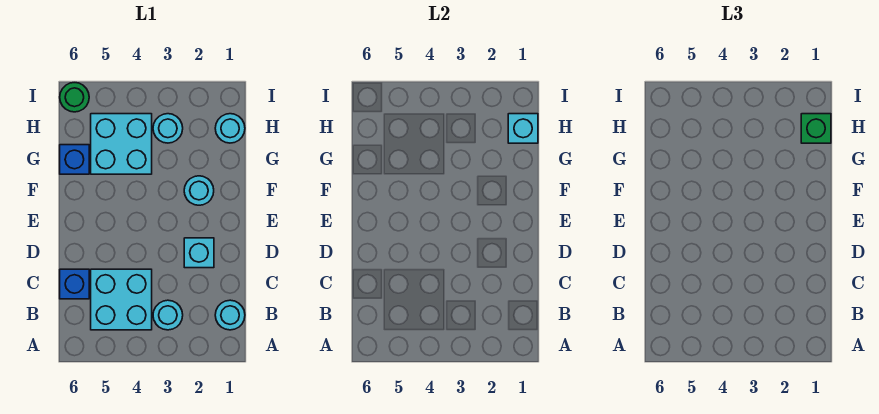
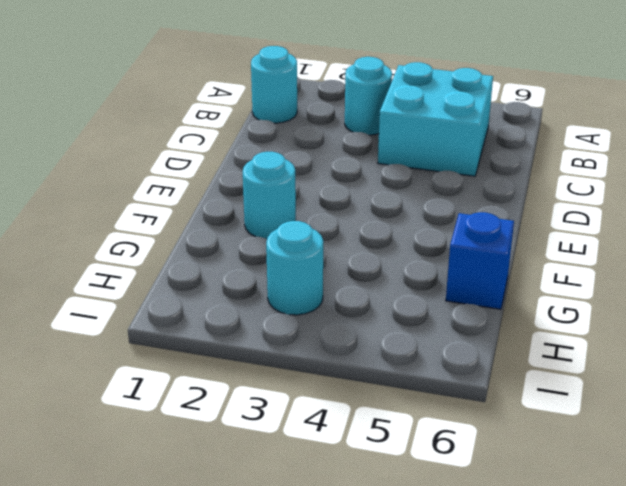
none -> blue 1x1 brick [60,269,89,299]
none -> cyan 1x1 brick [184,238,214,268]
none -> cyan 2x2 brick [91,114,152,174]

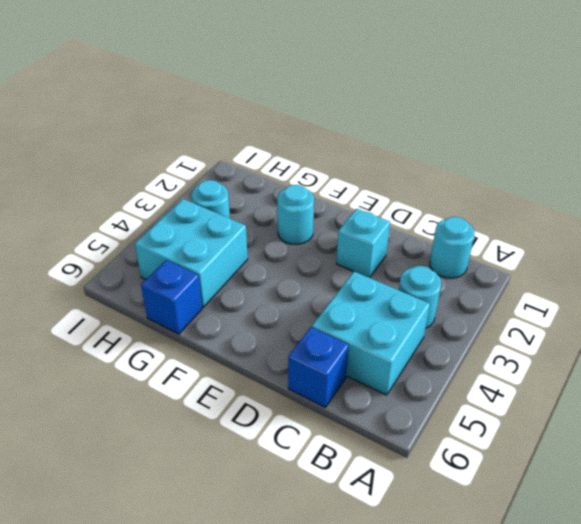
none -> cyan 1x1 round brick [215,114,245,143]
none -> green 1x1 round brick [60,83,89,112]
none -> cyan 1x1 brick [508,114,538,143]

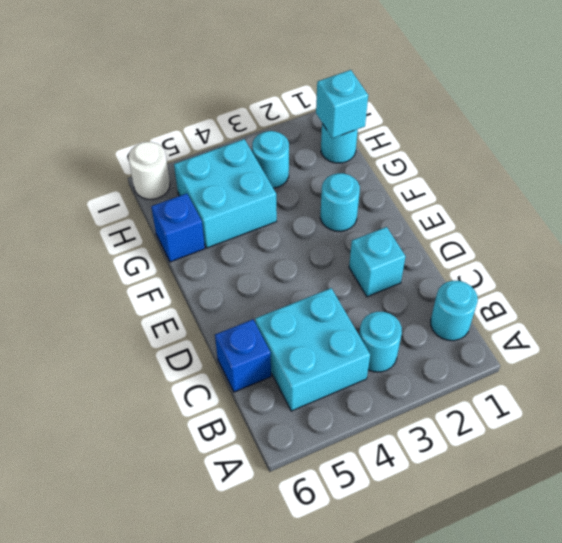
white 1x1 round brick [128,142,170,199] -> green 1x1 round brick [60,83,89,112]
none -> green 1x1 brick [801,114,831,143]

